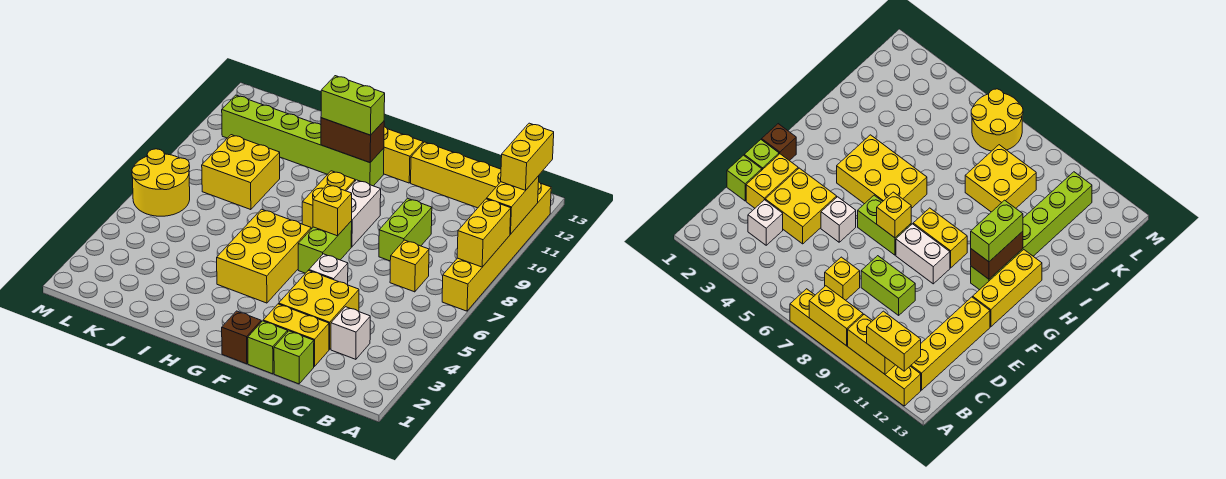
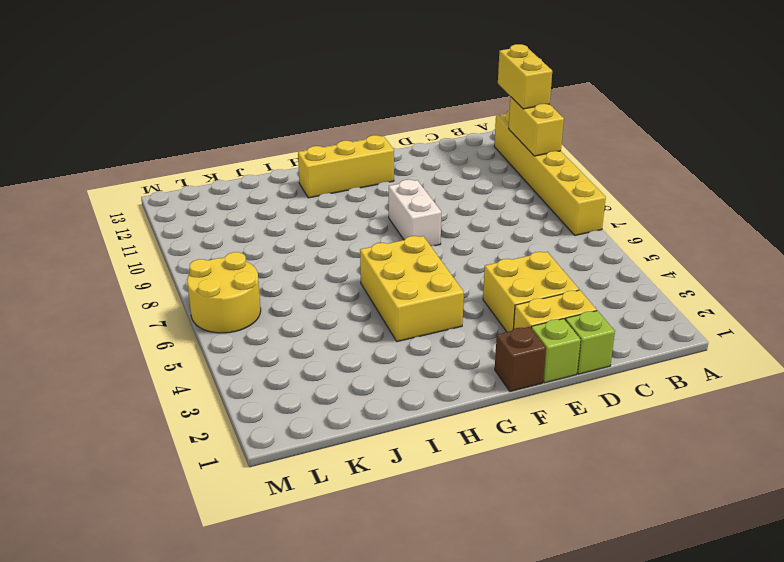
none -> yellow 1x4 brick [411,142,501,208]
none -> white 1x1 brick [331,307,370,359]
none -> yellow 1x1 brick [390,240,429,292]

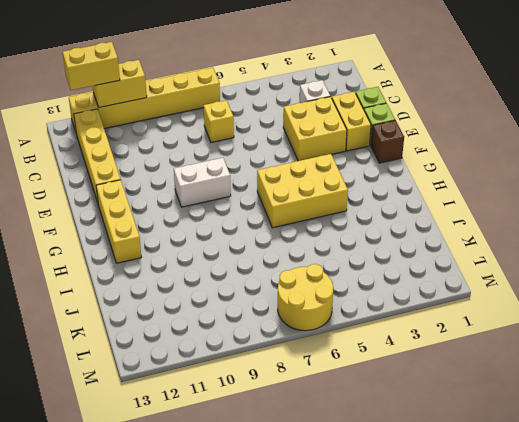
none -> lime 1x2 brick [379,198,432,261]
none -> white 1x1 brick [309,254,348,285]
none -> lime 1x2 brick [298,221,352,273]

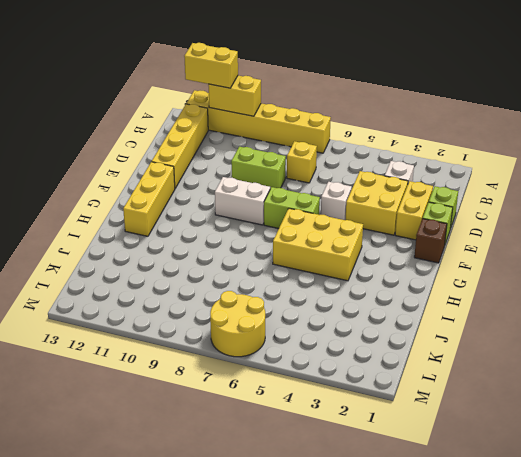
none -> yellow 1x2 brick [302,171,355,229]
none -> lime 1x6 brick [222,95,384,186]
none -> yellow 2x2 brick [202,135,280,210]

